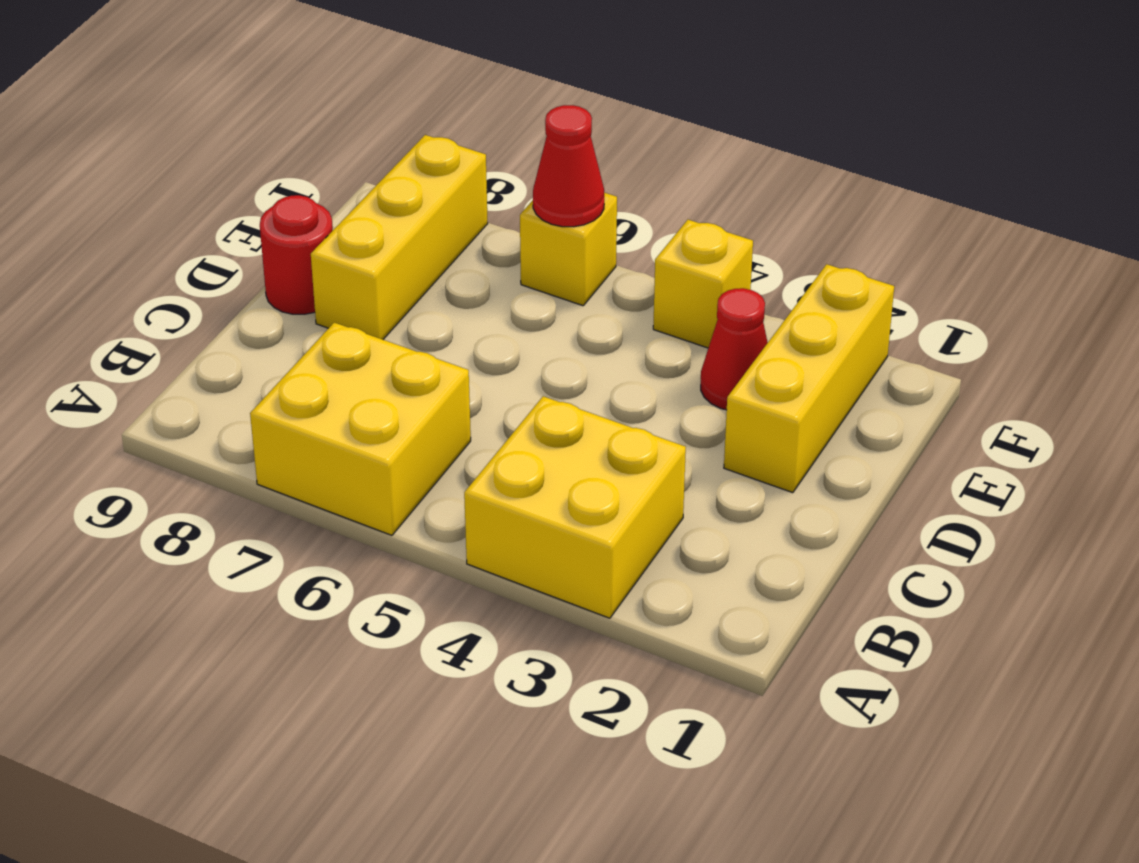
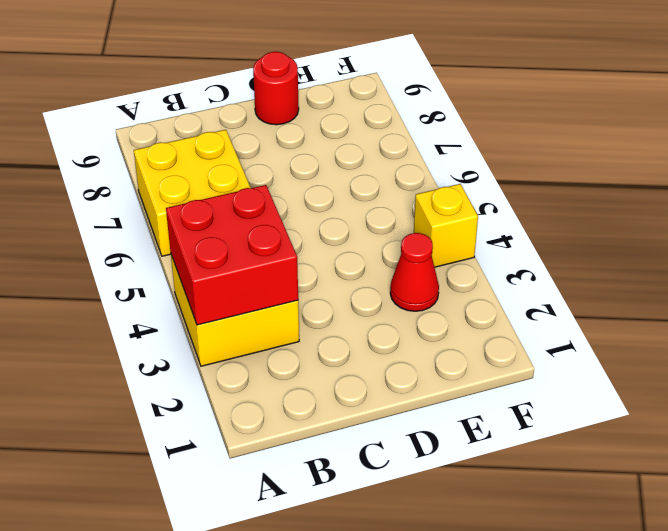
red 2x2 brick [166,185,298,325] -> none
none -> yellow 1x3 brick [724,264,894,493]
none -> yellow 1x3 brick [311,135,488,340]

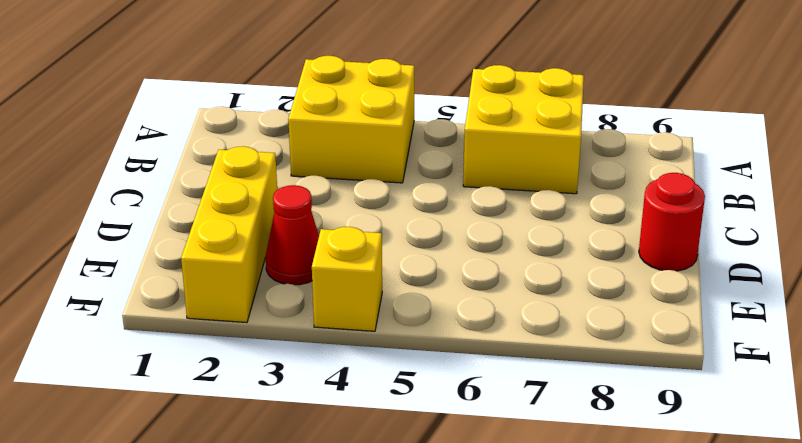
none -> yellow 1x3 brick [311,135,488,340]
none -> yellow 1x1 brick [520,193,617,306]

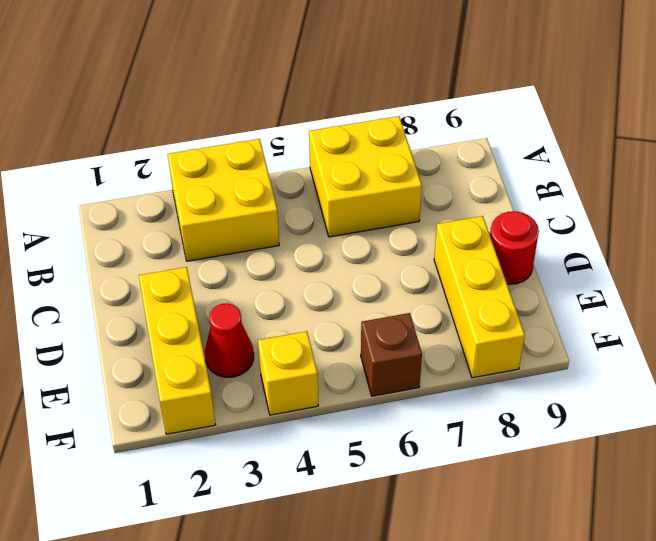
brown 1x1 brick [361,313,422,396] -> yellow 1x1 brick [520,193,617,306]
none -> red 1x1 cone [533,105,604,227]

